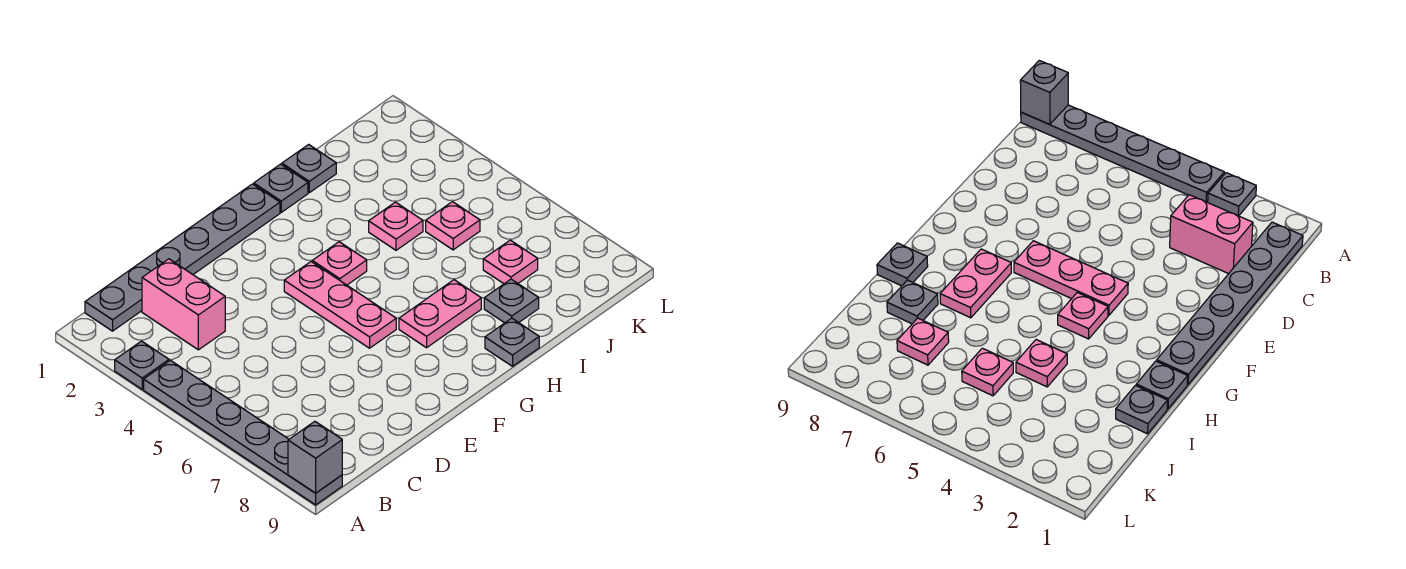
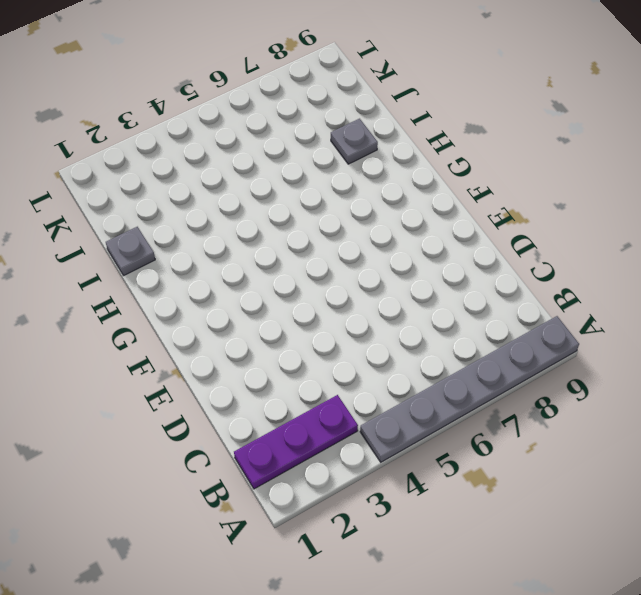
purple 1x3 plate [234,395,358,489] -> grey 1x6 plate [85,184,280,331]
none -> grey 1x1 plate [115,341,169,389]
none -> pink 1x2 brick [142,259,225,350]
none -> pink 1x3 plate [284,262,396,348]

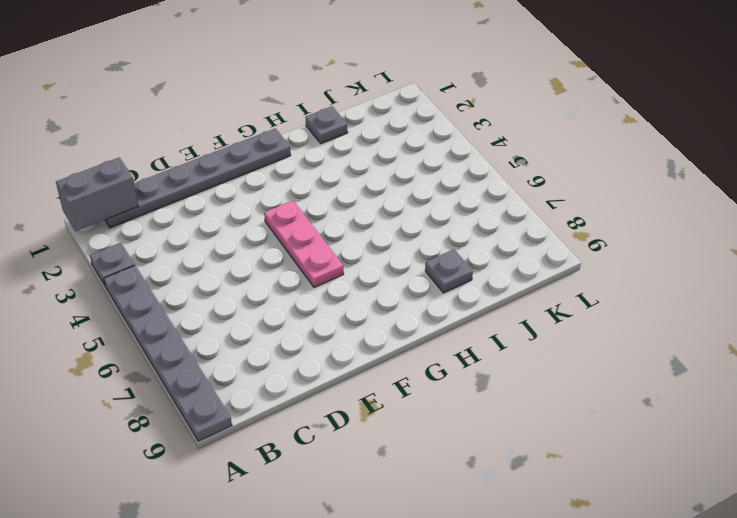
grey 1x2 brick [56,157,138,231] -> none
none -> pink 1x2 brick [142,259,225,350]
none -> pink 1x1 plate [312,242,367,285]
none -> pink 1x2 plate [399,280,481,348]

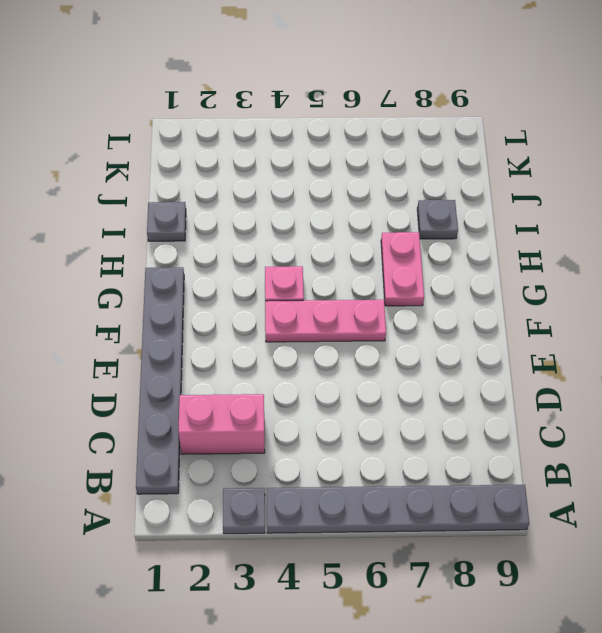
none -> grey 1x1 plate [254,164,308,212]
none -> grey 1x1 plate [485,318,539,366]
none -> pink 1x1 plate [369,202,423,250]

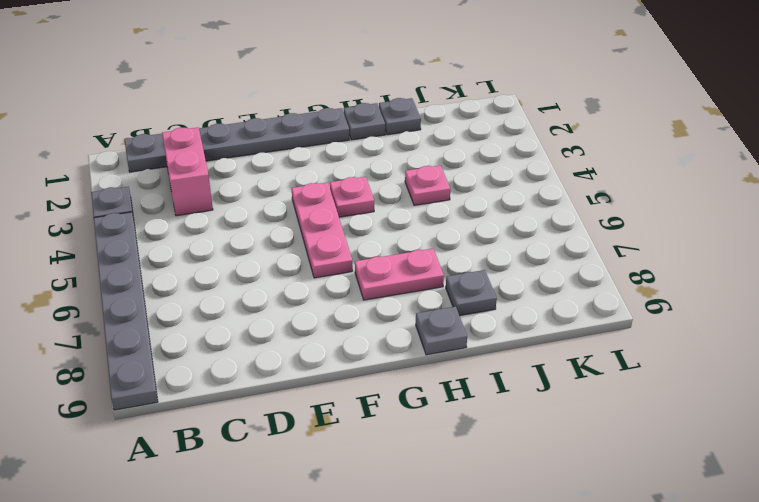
none -> pink 1x1 plate [426,202,480,250]
none -> pink 1x1 plate [483,240,538,284]
none -> grey 1x1 brick [288,421,342,493]

